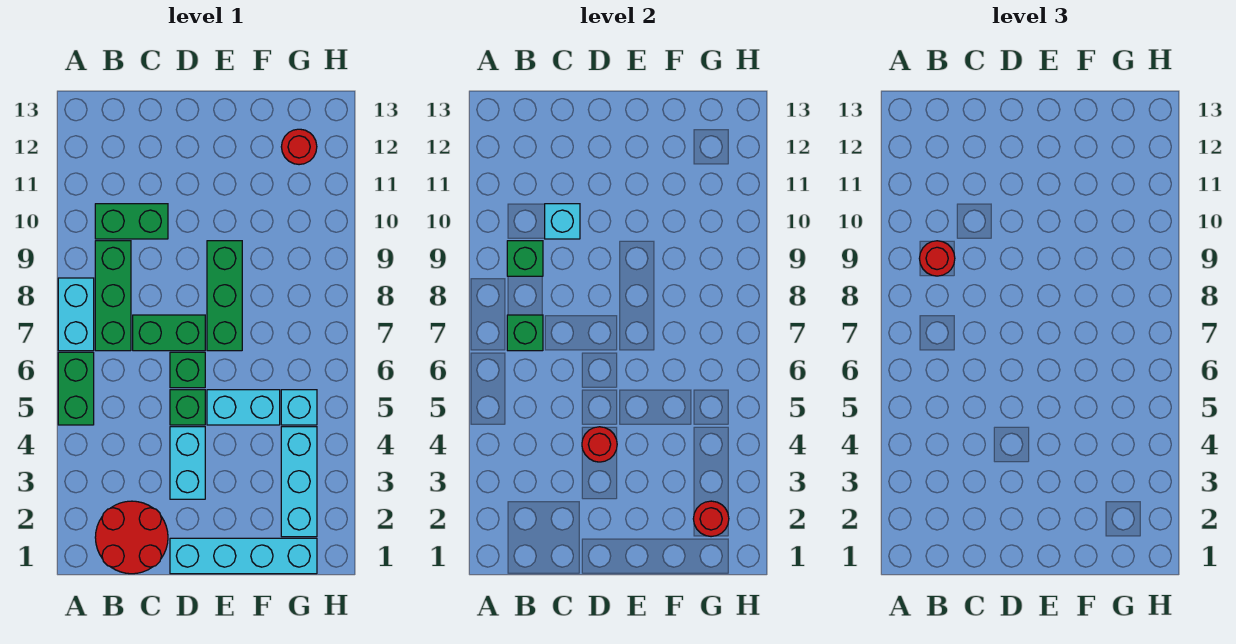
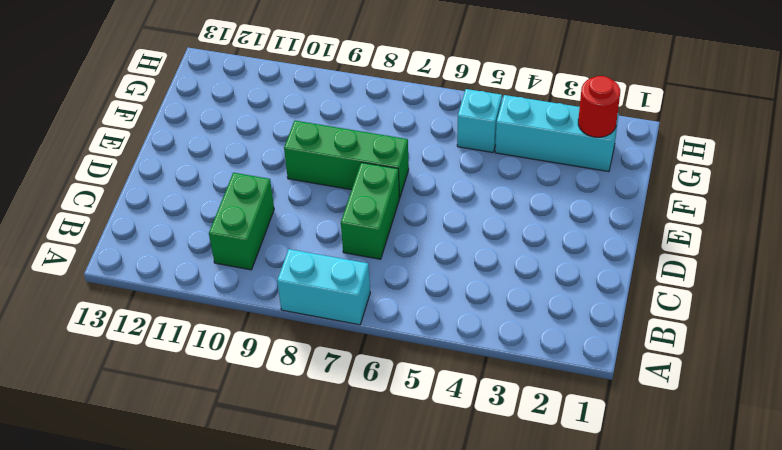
none -> green 1x2 brick [58,352,94,425]
none -> red 2x2 round brick [95,501,168,574]
none -> green 1x3 brick [95,241,131,351]

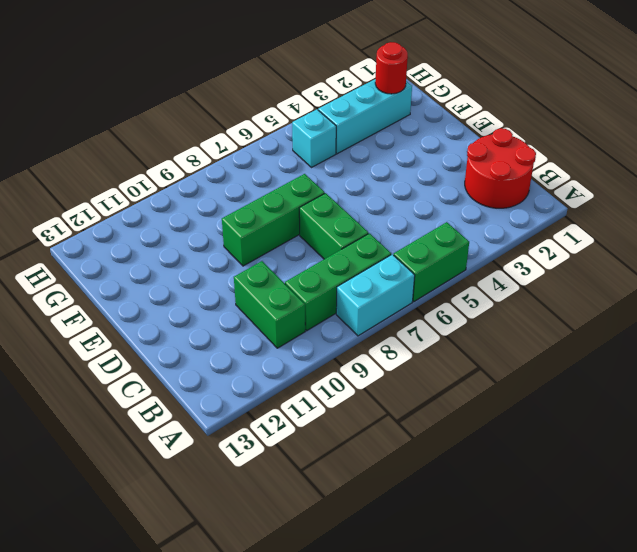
none -> cyan 1x4 brick [170,538,317,574]
none -> cyan 1x2 brick [170,427,205,499]
none -> green 1x1 brick [170,390,205,425]

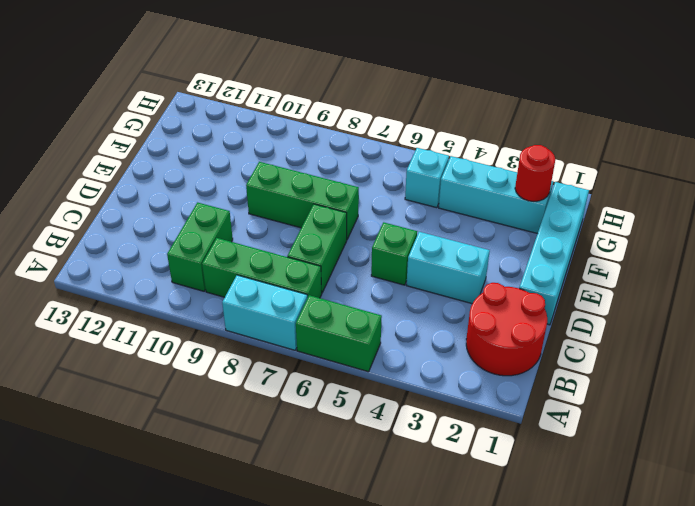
none -> green 1x1 brick [170,352,205,388]
none -> cyan 1x2 brick [207,390,280,425]
none -> red 1x1 round brick [281,129,317,165]

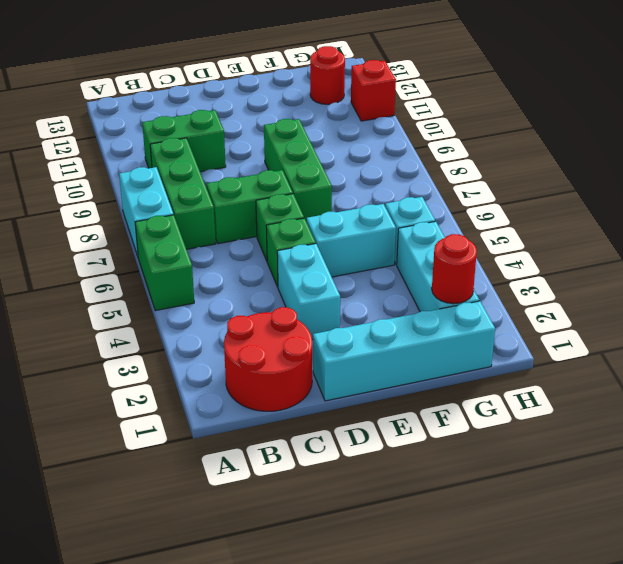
red 1x1 brick [351,60,396,121] -> none
none -> green 1x1 brick [507,315,543,351]
none -> green 1x1 brick [507,241,543,276]
none -> cyan 1x1 brick [545,204,580,239]

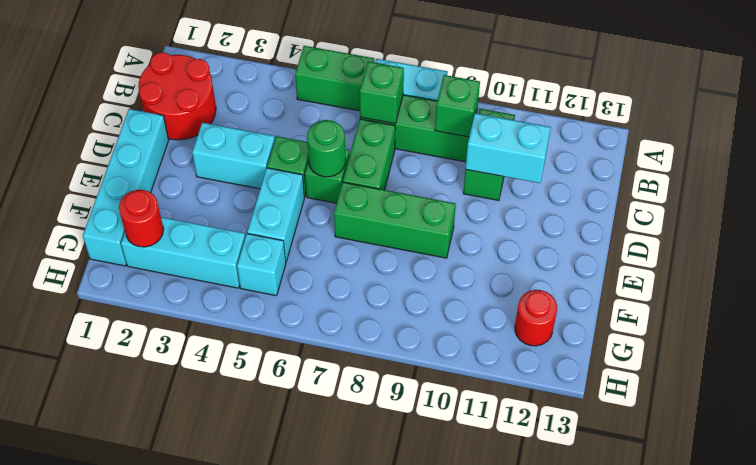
cyan 1x2 brick [466,113,551,183] -> cyan 1x1 brick [545,204,580,239]
green 1x1 round brick [307,120,346,177] -> none
none -> red 1x1 round brick [582,427,617,462]
none -> red 1x1 round brick [919,241,955,276]

